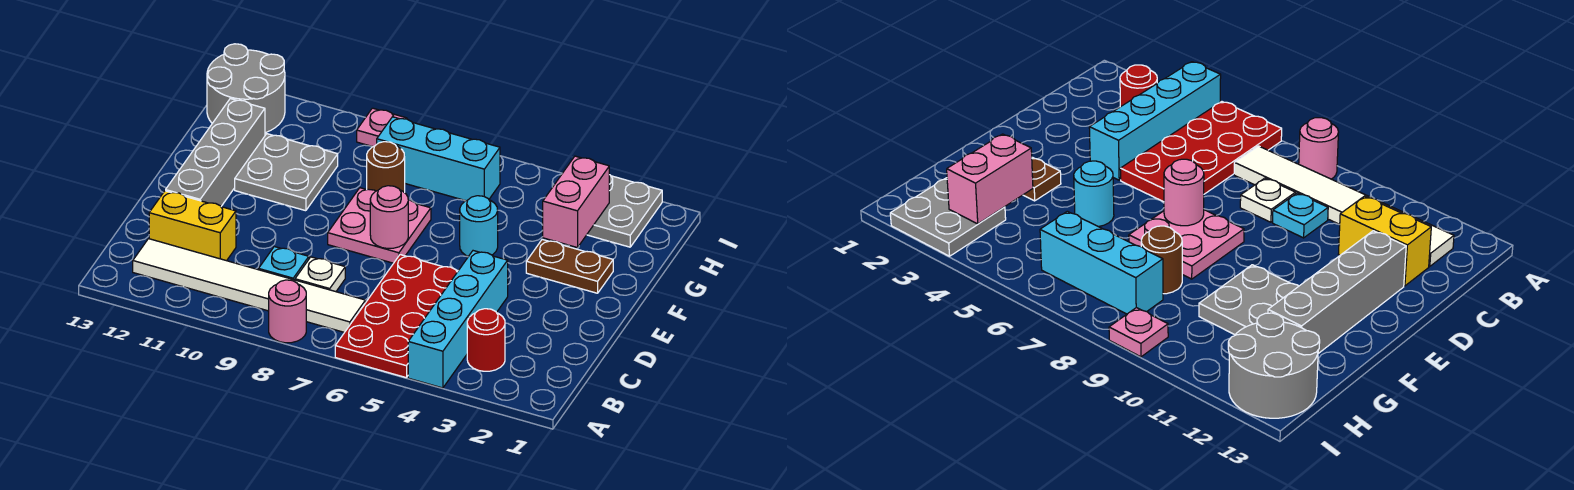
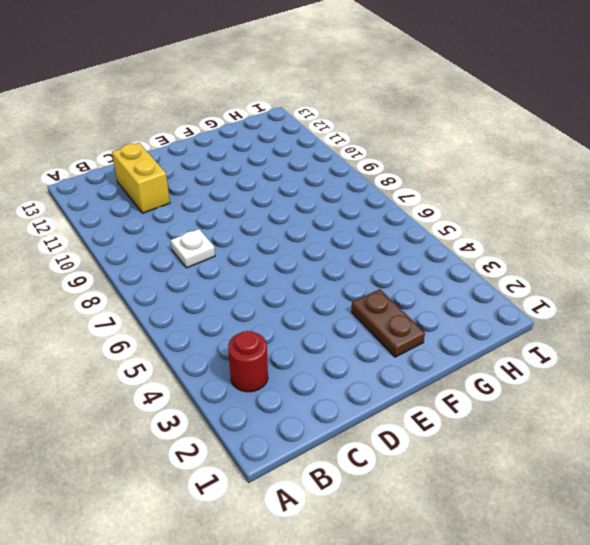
none -> cyan 1x4 brick [408,251,508,388]
none -> red 2x4 plate [335,255,458,378]
none -> pink 1x1 round brick [269,280,306,343]

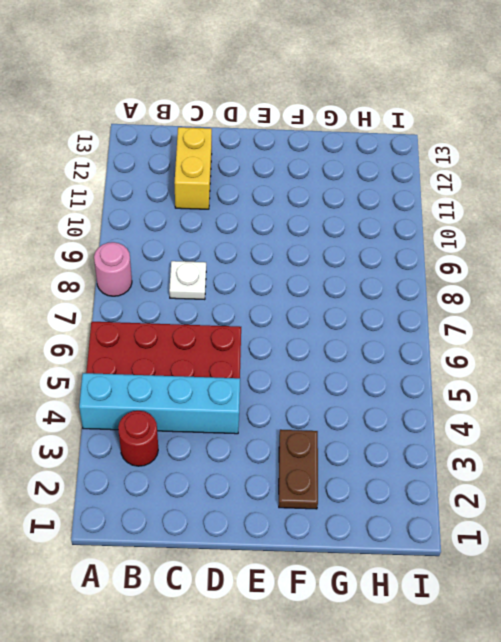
none -> white 1x6 tile [133,239,365,332]
none -> cyan 1x1 plate [259,247,309,280]
none -> grey 1x4 brick [166,99,265,206]

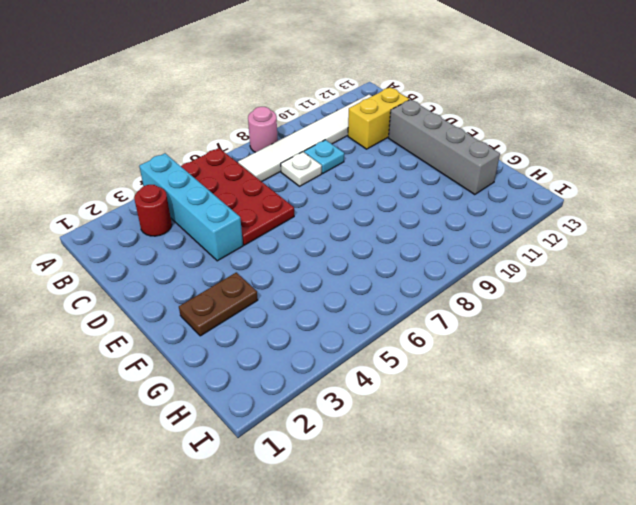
none -> pink 2x2 plate [328,188,431,263]
none -> cyan 1x1 round brick [460,196,498,256]
none -> grey 2x2 plate [235,134,338,211]

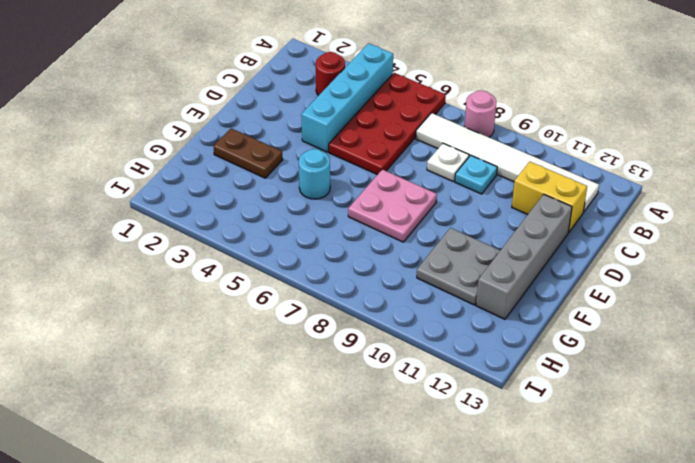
none -> brown 1x1 round brick [367,142,405,193]
none -> grey 2x2 plate [587,175,662,247]
none -> cyan 1x3 brick [377,117,500,201]

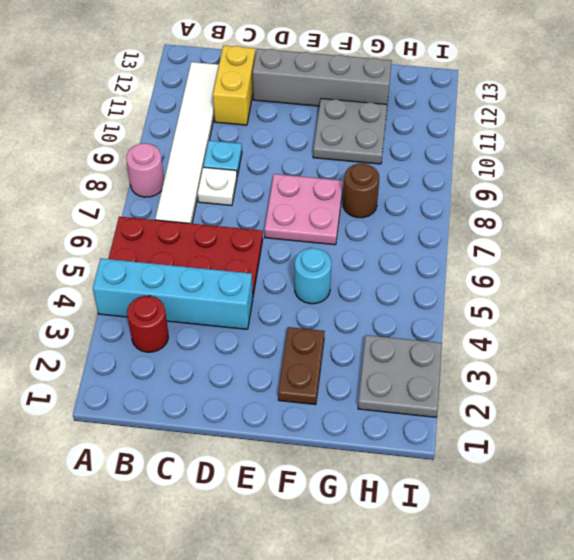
none -> cyan 1x3 brick [377,117,500,201]
none -> grey 2x2 round brick [207,44,285,133]
none -> pink 1x1 plate [357,108,407,147]

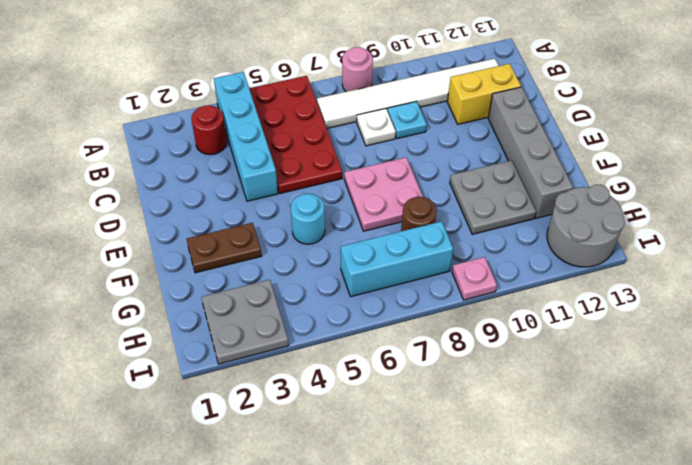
none -> pink 1x1 round brick [370,186,408,249]
none -> pink 1x2 brick [543,156,609,248]

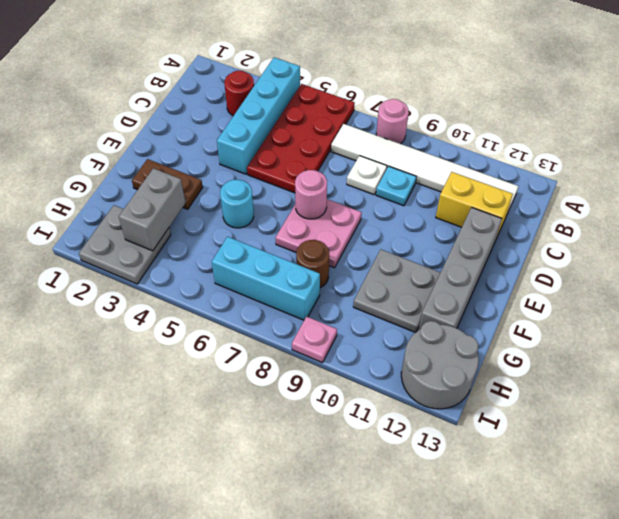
grey 1x2 brick [119,168,185,251] -> pink 1x2 brick [543,156,609,248]

